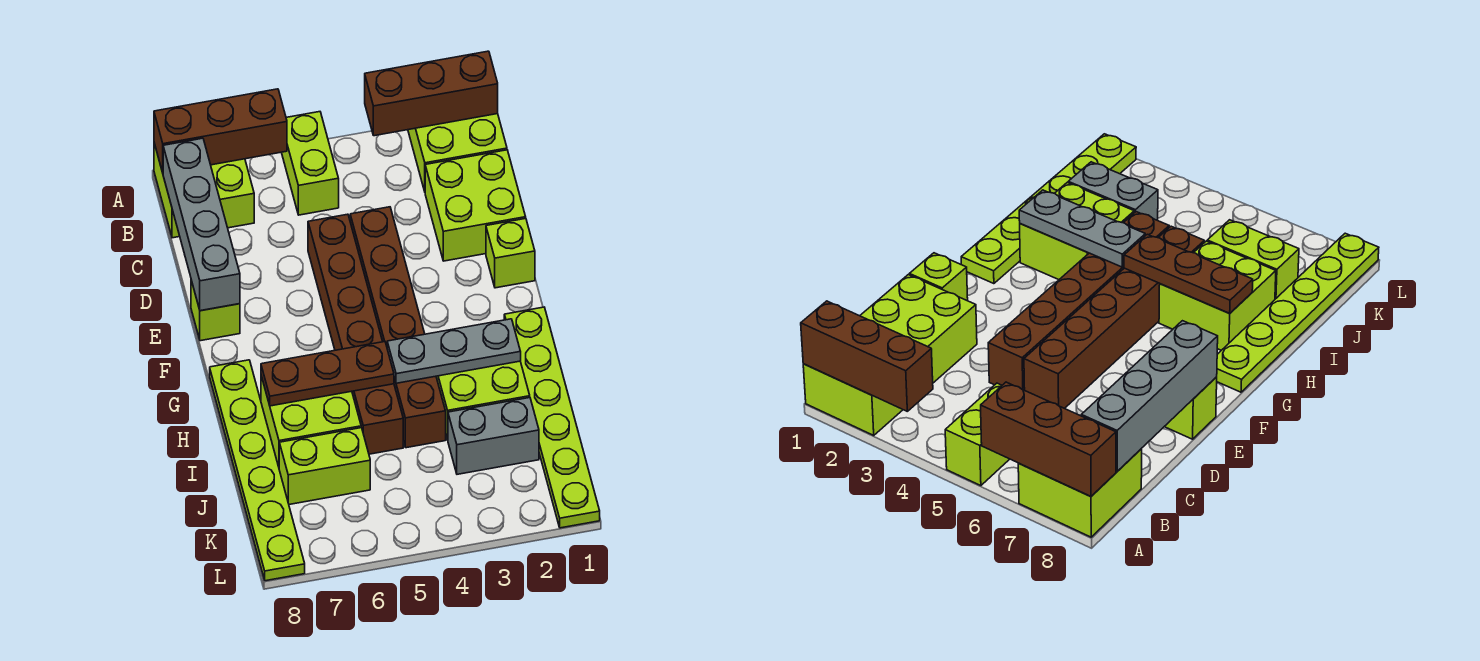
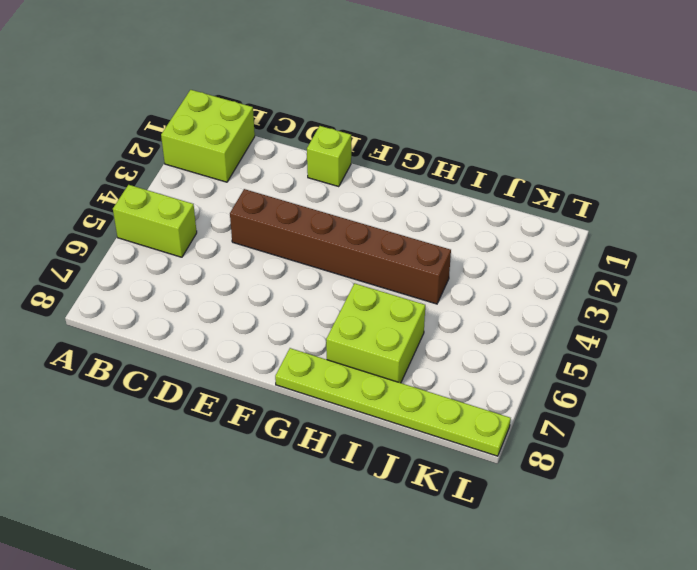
none -> lime 2x2 brick [154,143,254,238]
none -> lime 2x2 brick [425,150,526,261]
none -> brown 1x6 brick [308,214,403,454]

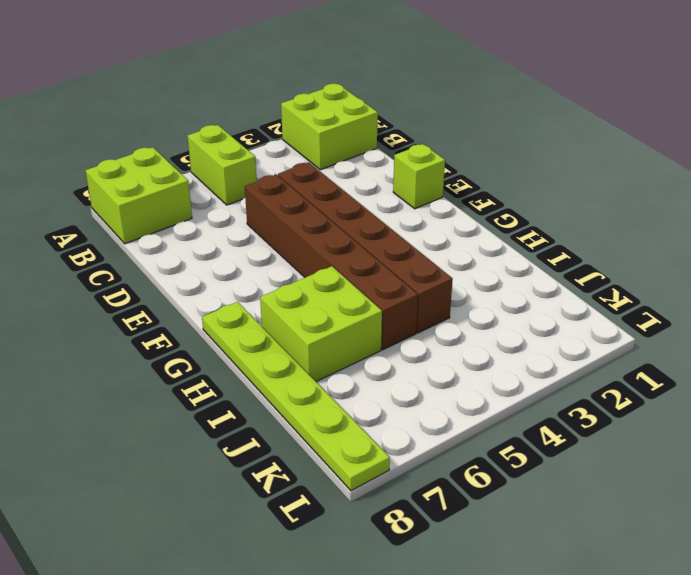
none -> lime 2x2 brick [425,150,526,261]
none -> lime 1x1 brick [191,280,240,341]
none -> lime 1x6 plate [504,307,600,528]

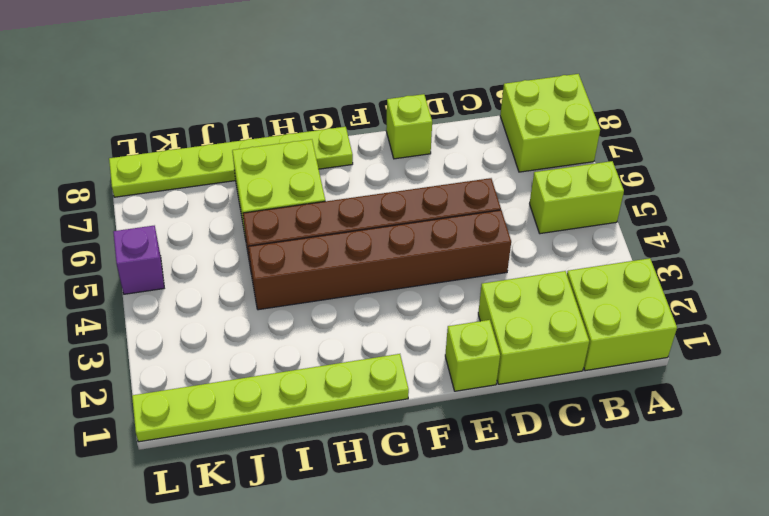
purple 1x1 brick [113,226,164,294] -> none
none -> lime 2x2 brick [436,361,530,440]
none -> grey 1x2 brick [448,398,539,474]
none -> lime 1x2 brick [279,428,370,505]

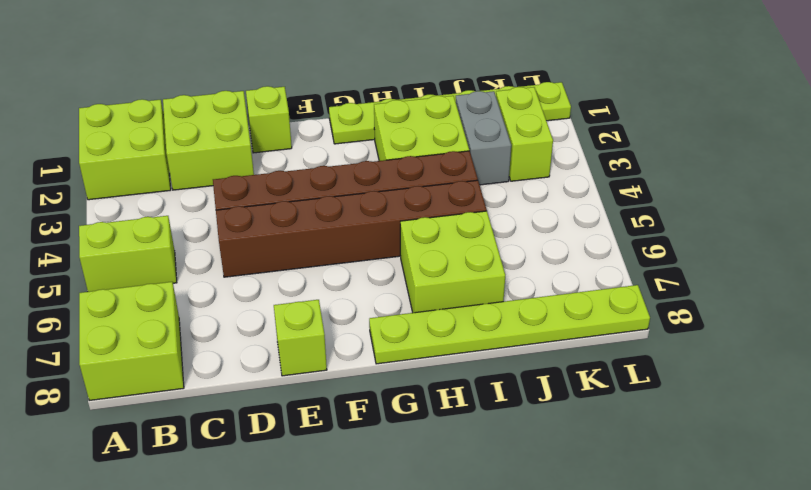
lime 1x2 brick [496,87,553,181] -> lime 1x2 brick moved to [279,428,370,505]
none -> brown 1x3 brick [365,51,498,136]
none -> brown 1x3 brick [154,89,287,173]
none -> grey 1x4 brick [163,138,240,311]

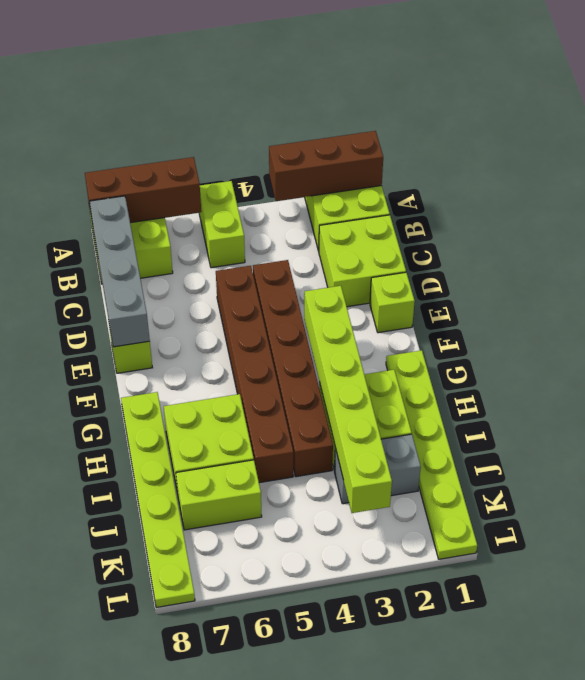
lime 1x6 brick [304,286,392,513] -> grey 1x3 plate [387,319,521,383]
none -> brown 1x3 plate [261,342,394,406]

